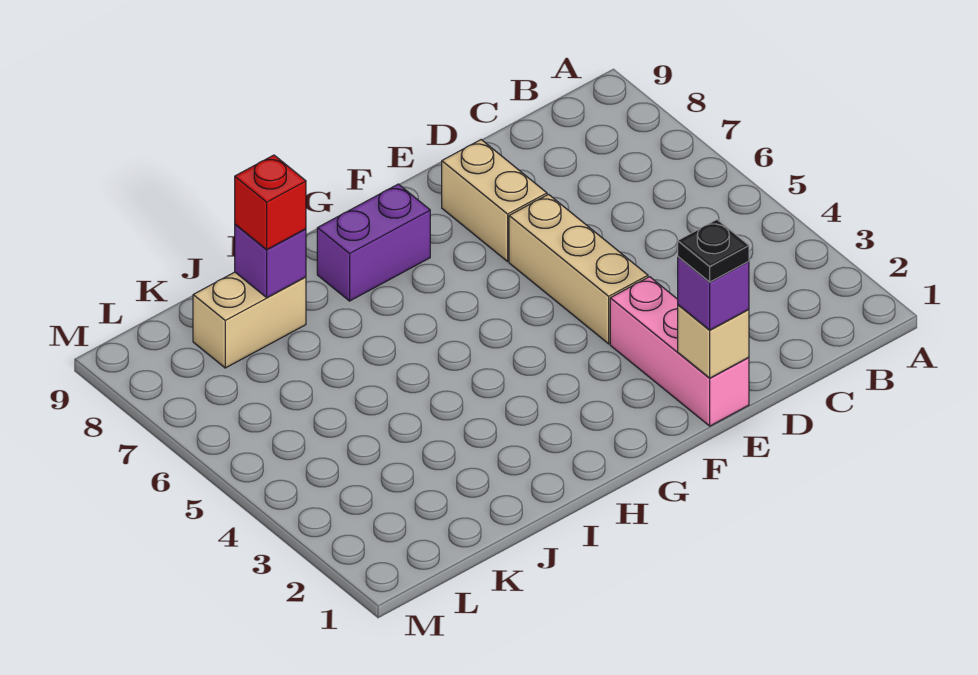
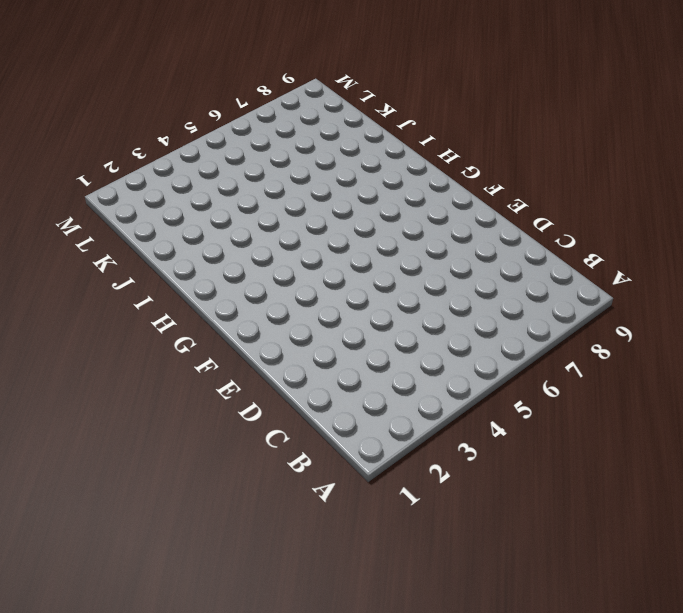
none -> pink 1x3 brick [610,277,749,426]
none -> tan 1x3 brick [509,194,648,344]

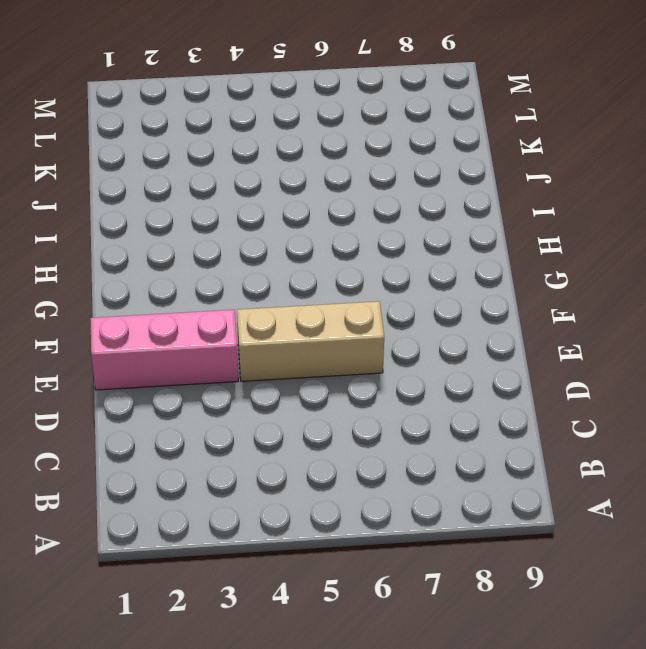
none -> tan 1x2 brick [442,140,547,261]
none -> purple 1x2 brick [317,184,430,301]

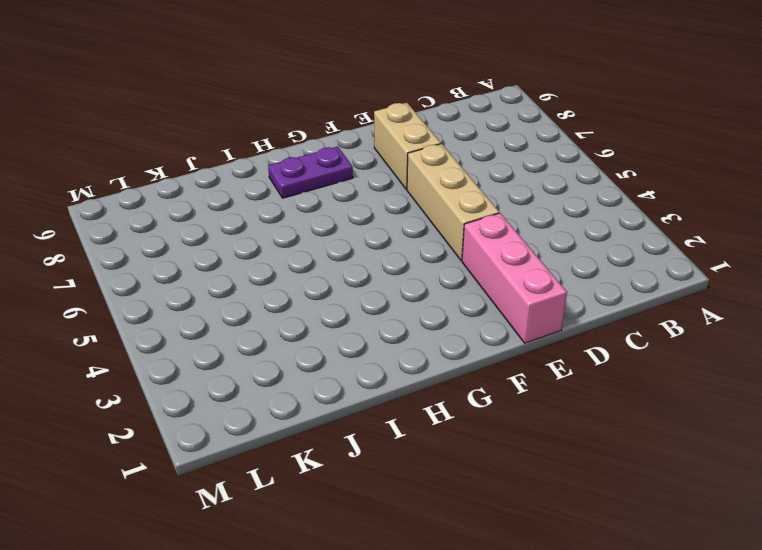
purple 1x2 plate [268,146,353,198] -> purple 1x2 brick [317,184,430,301]
none -> tan 1x2 brick [193,272,306,368]
none -> tan 1x1 brick [678,305,749,378]

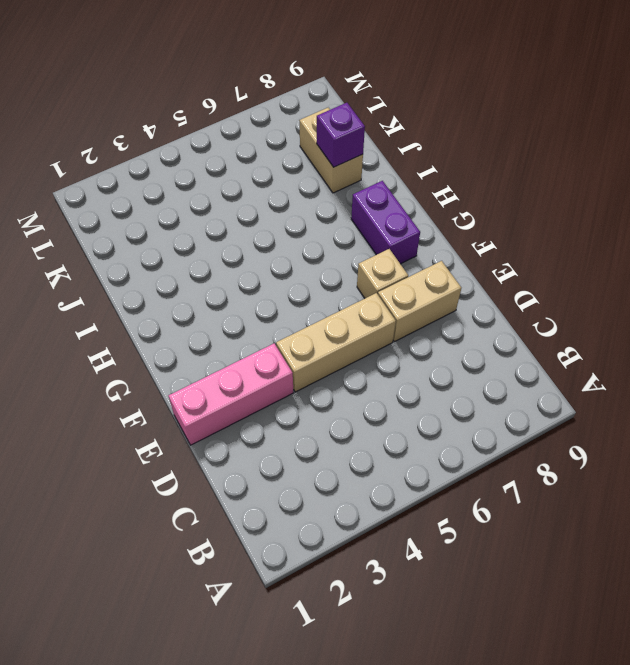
tan 1x1 brick [357,249,408,298] -> tan 1x1 brick moved to [678,305,749,378]
none -> purple 1x1 brick [678,257,749,330]
none -> red 1x1 brick [235,155,306,249]

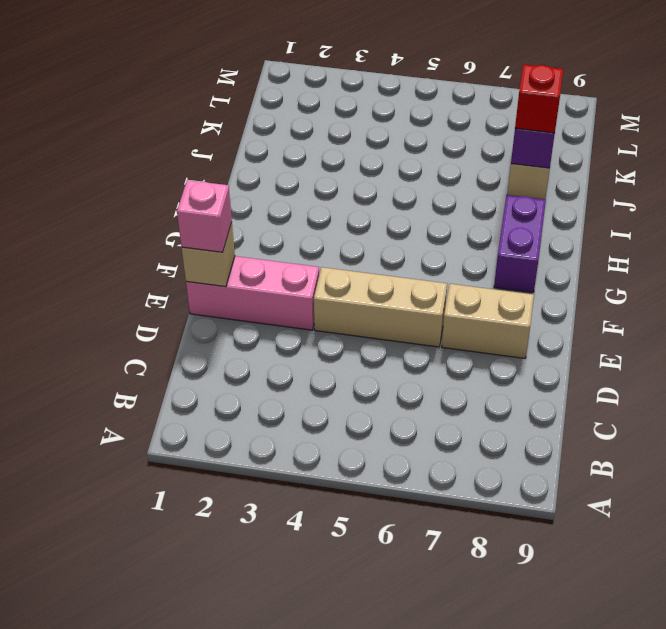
pink 1x1 brick [177,180,232,252] -> purple 1x1 brick [678,257,749,330]
none -> black 1x1 plate [678,220,749,282]

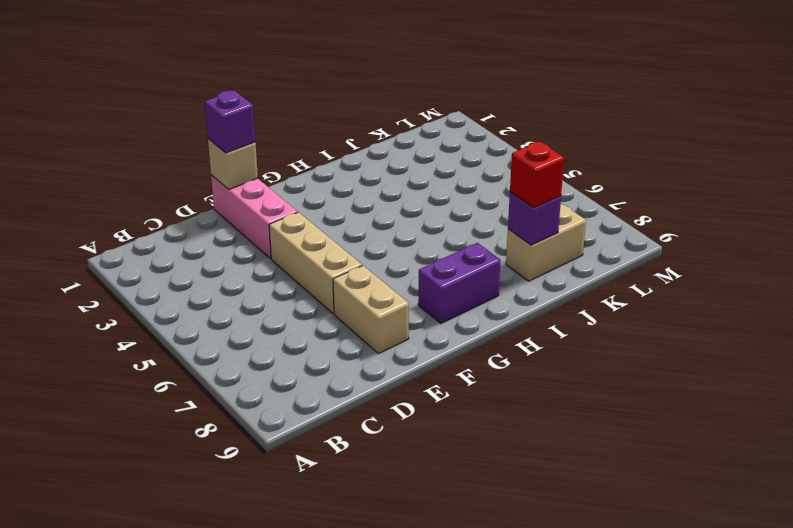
none -> black 1x1 plate [678,220,749,282]

